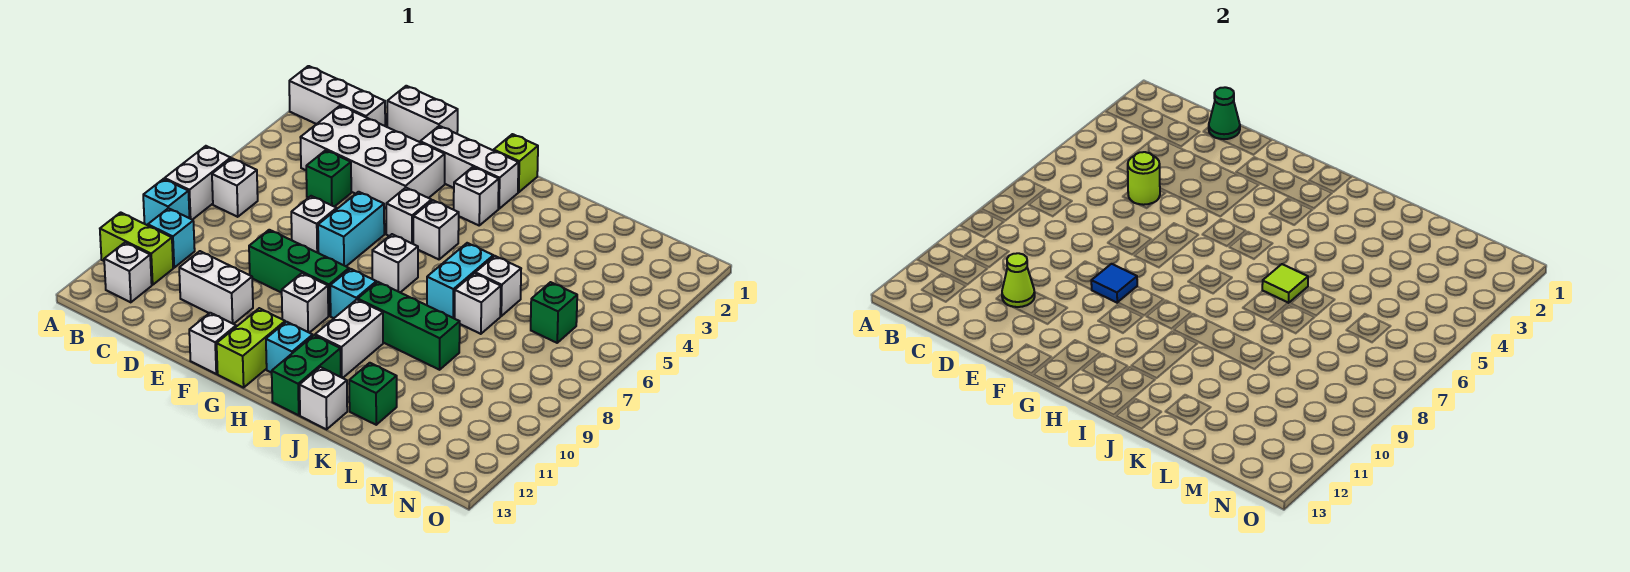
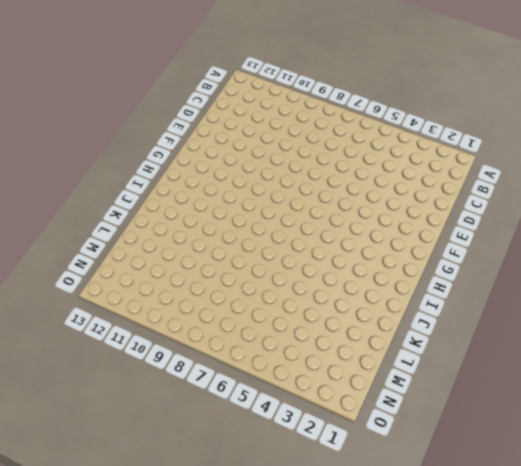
none -> white 1x3 brick [289,66,385,126]
none -> white 1x2 brick [165,146,231,220]
none -> cyan 1x1 brick [143,179,189,225]
none -> lime 1x2 brick [100,212,173,285]

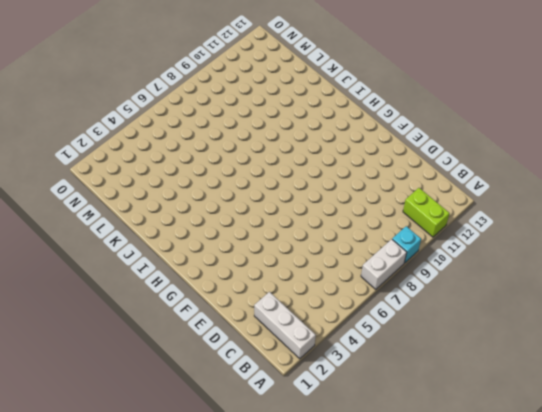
none -> white 1x1 brick [212,158,258,217]
none -> cyan 1x1 brick [148,208,195,268]
none -> white 1x1 brick [104,242,152,302]
none -> white 2x4 brick [300,106,445,208]

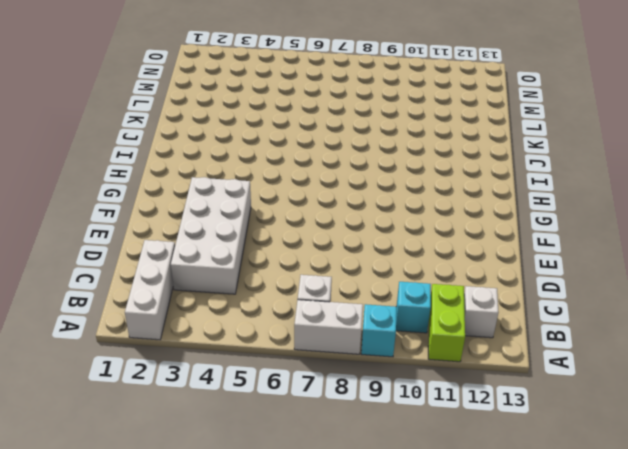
none -> white 1x2 brick [387,86,458,142]
none -> green 1x1 brick [306,150,351,207]
none -> white 1x2 brick [179,251,253,324]
none -> white 1x1 brick [291,196,337,253]

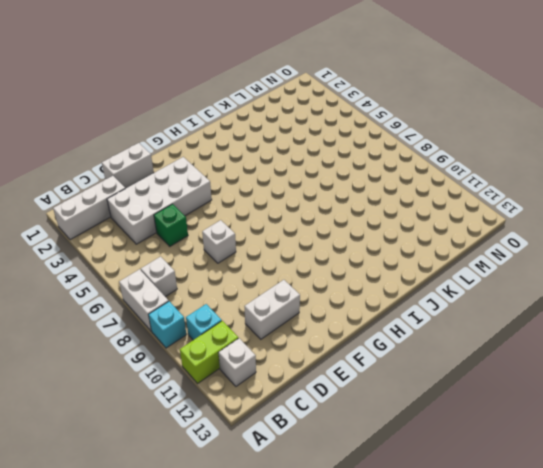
none -> green 1x3 brick [249,230,349,316]
none -> white 1x3 brick [420,126,518,209]
none -> cyan 1x2 brick [318,192,384,266]
none -> white 1x1 brick [189,313,236,374]

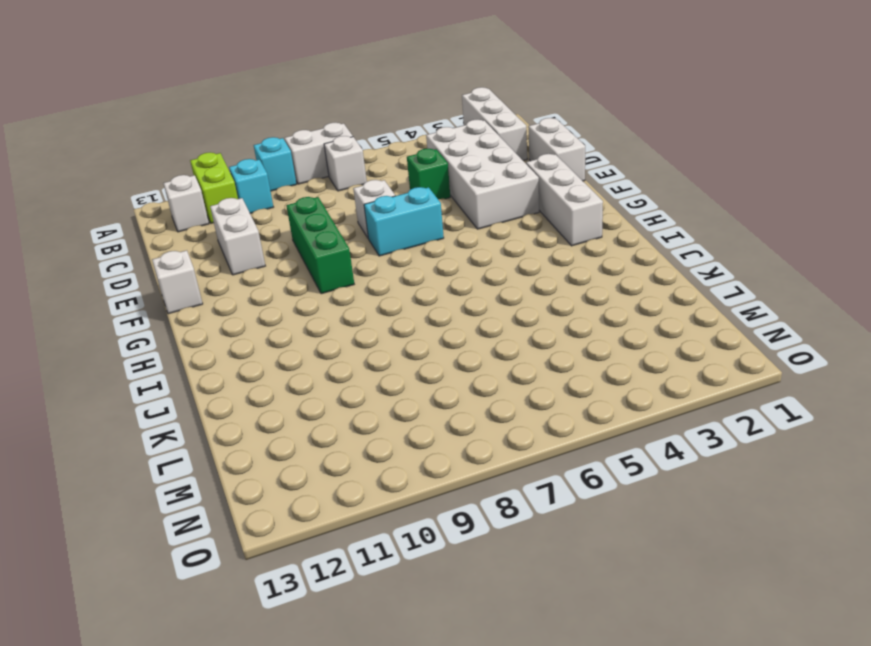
none -> white 1x1 brick [386,188,431,244]
none -> white 1x1 brick [282,273,328,333]
none -> lime 1x2 brick [217,308,285,388]
none -> lime 1x1 brick [494,134,538,192]

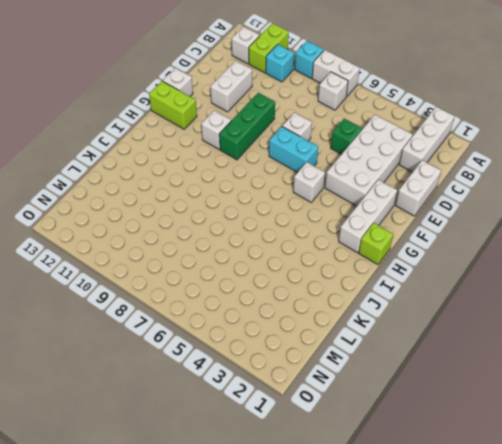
none -> white 1x1 brick [454,167,499,225]
none -> white 1x1 brick [413,200,459,259]
none -> white 1x1 brick [372,234,418,292]
none -> cyan 1x1 brick [330,269,376,318]

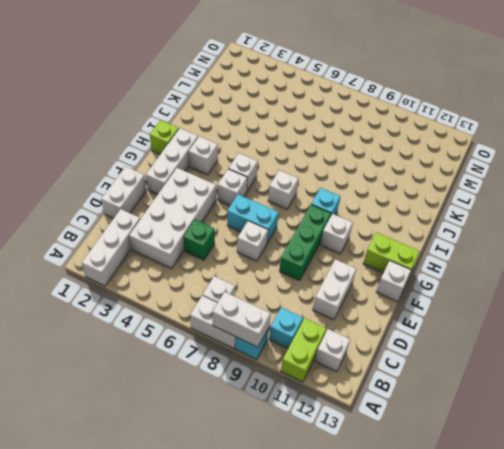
white 1x2 brick [212,292,270,347] -> white 1x2 brick moved to [315,299,383,378]
none -> cyan 1x1 brick [266,322,313,373]
none -> green 1x3 brick [358,282,460,370]
none -> green 1x2 brick [272,335,341,415]
none -> cyan 1x2 brick [427,243,493,319]

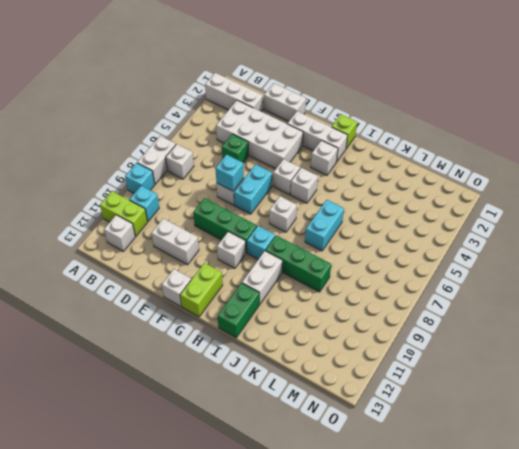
cyan 1x1 brick [216,155,244,191] -> cyan 1x1 brick moved to [266,322,313,373]
none -> white 1x1 brick [300,367,347,429]
none -> white 1x1 brick [475,256,521,316]
none -> white 1x1 brick [455,273,501,334]
none -> green 1x1 brick [349,363,397,425]

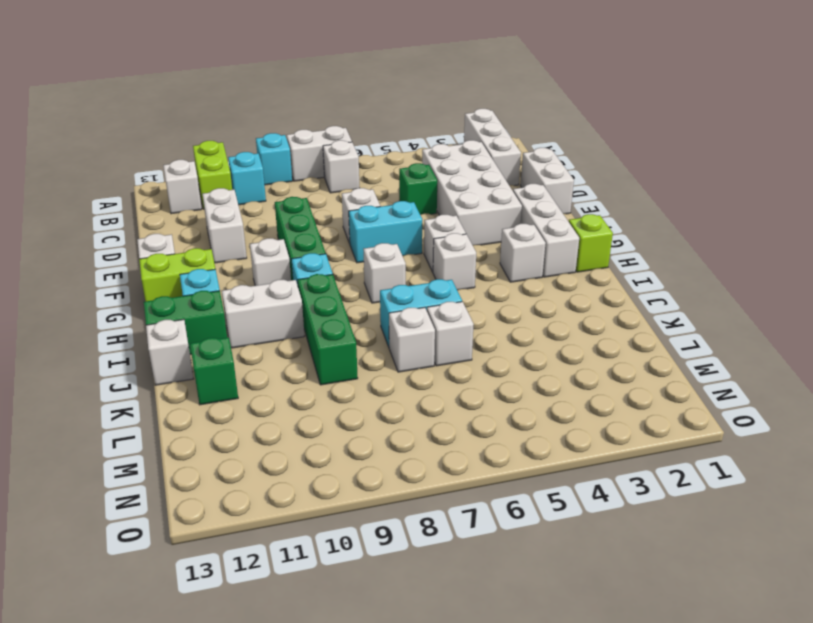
none -> green 1x1 brick [531,282,577,343]
none -> green 1x1 cone [1209,87,1240,139]
none -> lime 1x1 round brick [1128,152,1160,205]
none -> lime 1x1 cone [1002,253,1035,307]

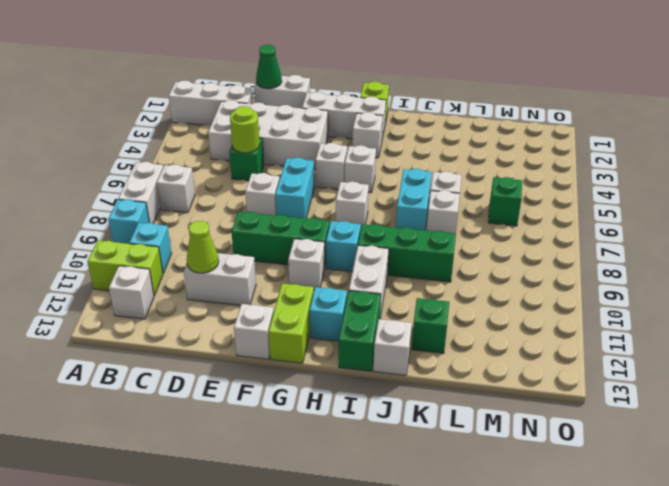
none -> blue 1x1 tile [1091,264,1137,303]
none -> lime 1x1 tile [1262,264,1308,303]

